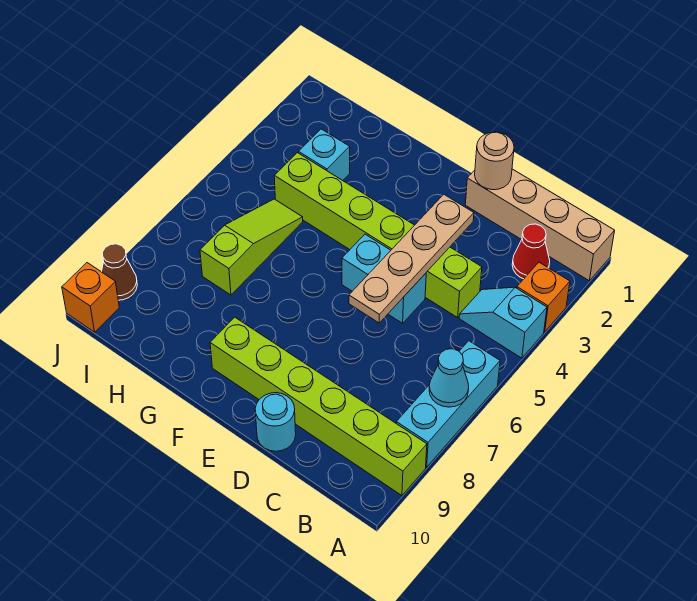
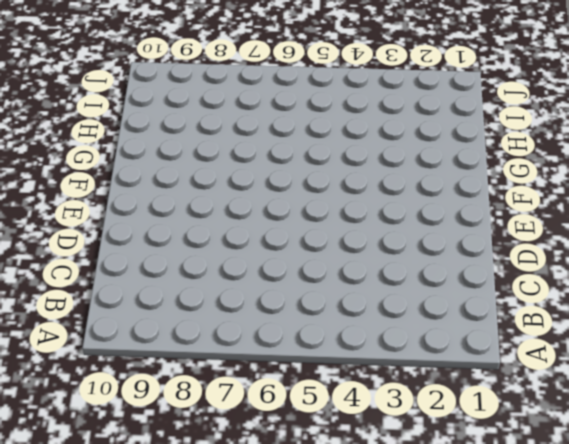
none -> tan 1x4 brick [465,169,615,281]
none -> orange 1x1 brick [517,262,570,332]
none -> cyan 1x2 slope [459,287,547,358]

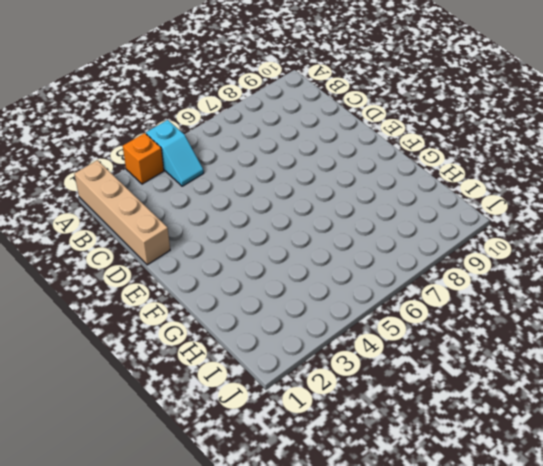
none -> cyan 1x3 brick [396,341,500,467]
none -> lime 1x6 brick [210,317,427,495]
none -> red 1x1 cone [512,224,550,279]

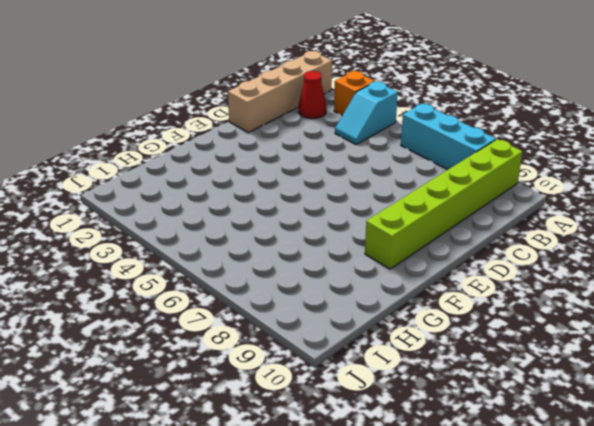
none -> lime 1x6 brick [274,153,482,318]
none -> cyan 1x2 brick [342,234,426,323]
none -> cyan 1x1 round brick [255,393,296,451]

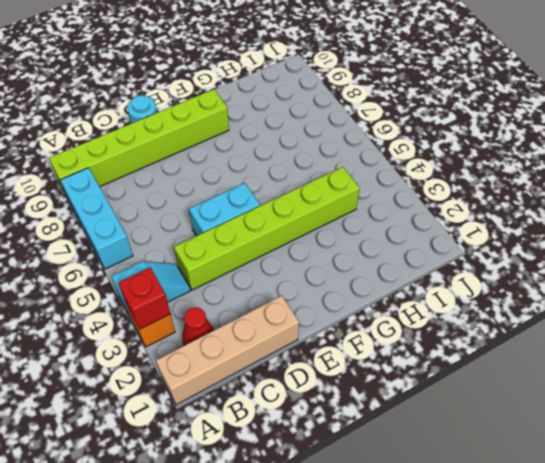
red 1x1 brick [118,268,170,329] -> none
none -> cyan 1x1 brick [298,129,350,180]
none -> lime 1x3 slope [200,199,303,295]
none -> brown 1x1 cone [102,244,137,300]

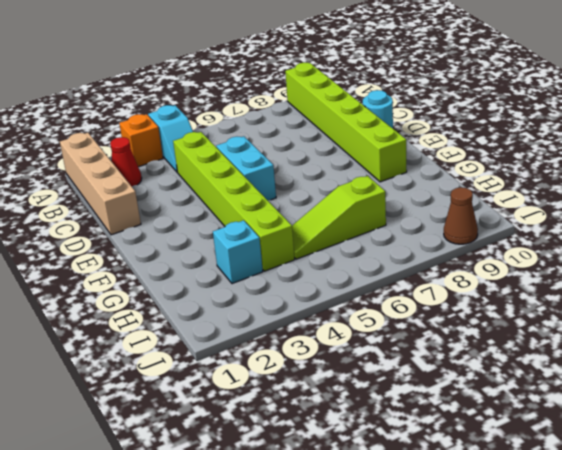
none -> cyan 1x3 brick [396,341,500,467]
none -> orange 1x1 brick [62,263,119,332]
none -> cyan 1x1 cone [429,349,469,407]

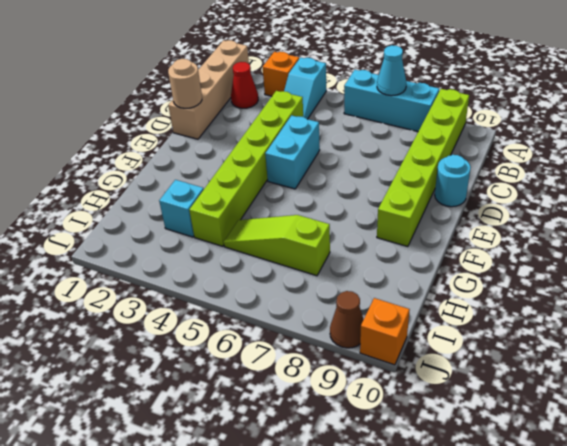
none -> tan 1x4 plate [349,195,474,323]

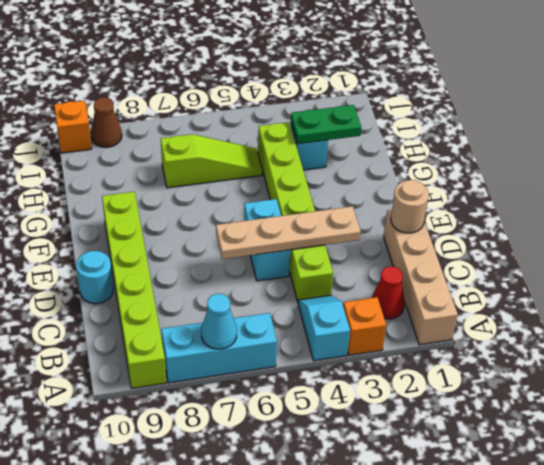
green 1x2 plate [291,105,361,144] -> none

